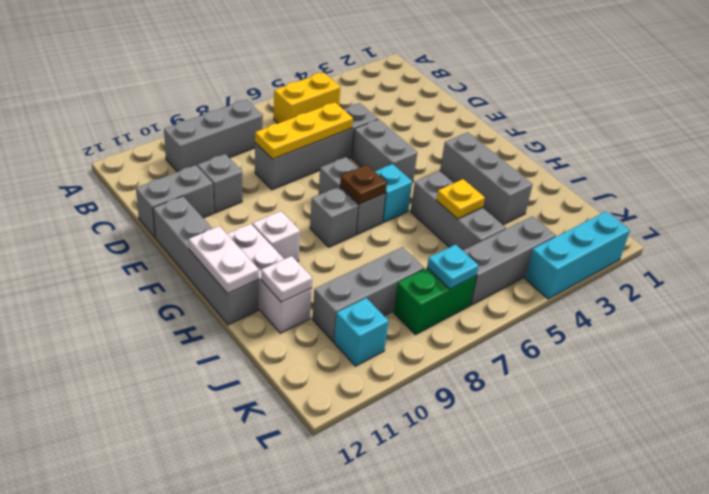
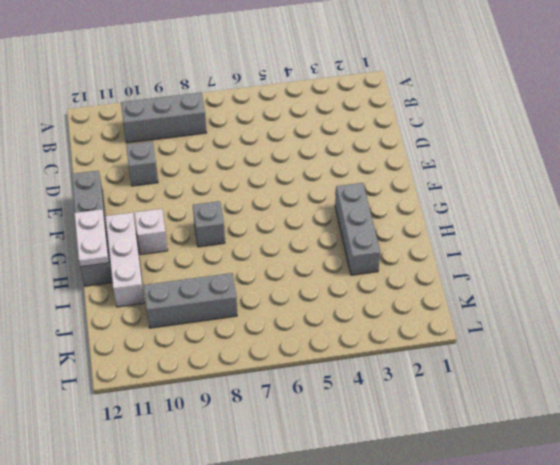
none -> yellow 1x2 brick [274,72,340,123]
none -> grey 1x4 brick [255,103,378,190]
none -> grey 1x2 brick [136,165,214,237]

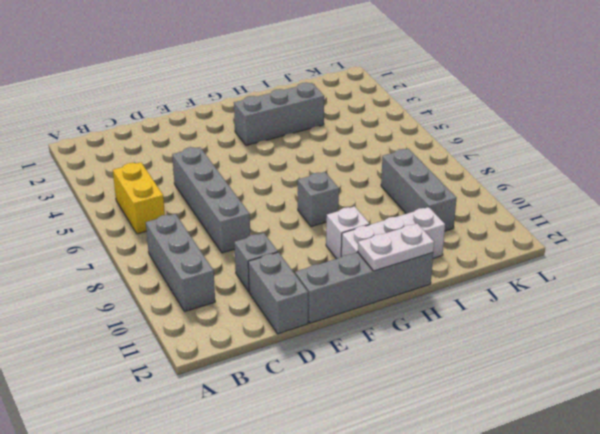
none -> grey 1x2 brick [352,119,417,182]
none -> grey 1x2 brick [319,157,386,235]
none -> cyan 1x1 brick [375,164,412,223]

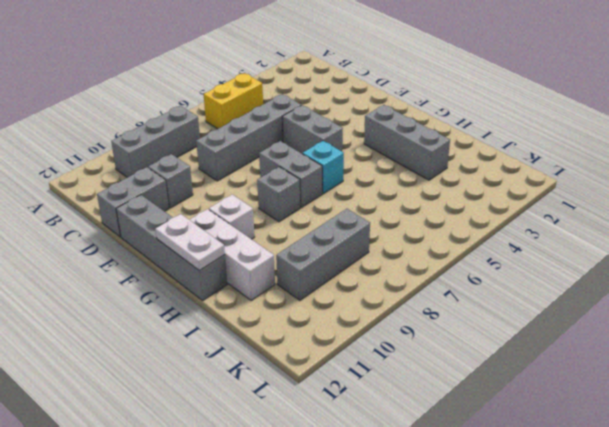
none -> grey 1x3 brick [410,171,506,251]
none -> grey 1x3 brick [463,216,556,305]
none -> green 1x2 brick [394,268,476,335]

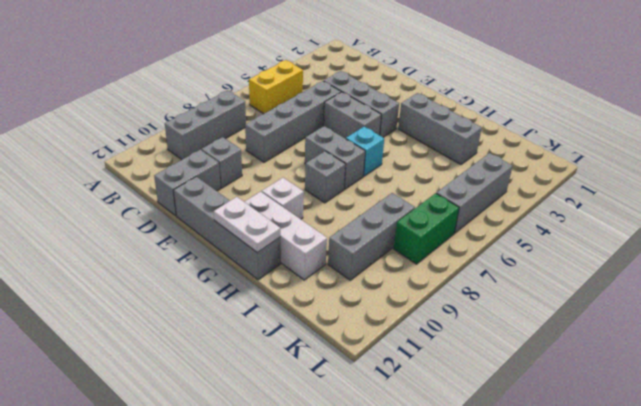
grey 1x3 brick [324,71,399,137] -> grey 1x3 brick moved to [410,171,506,251]
none -> cyan 1x1 brick [334,298,389,366]
none -> cyan 1x3 brick [525,212,630,299]
none -> yellow 1x3 plate [255,102,353,159]

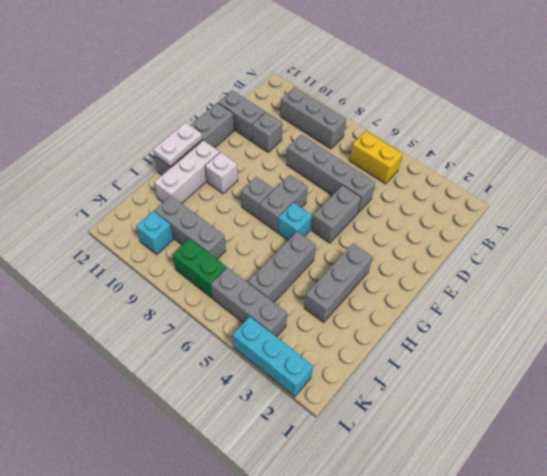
none -> yellow 1x3 plate [255,102,353,159]
none -> brown 1x1 plate [340,165,387,204]
none -> yellow 1x1 plate [437,179,485,219]

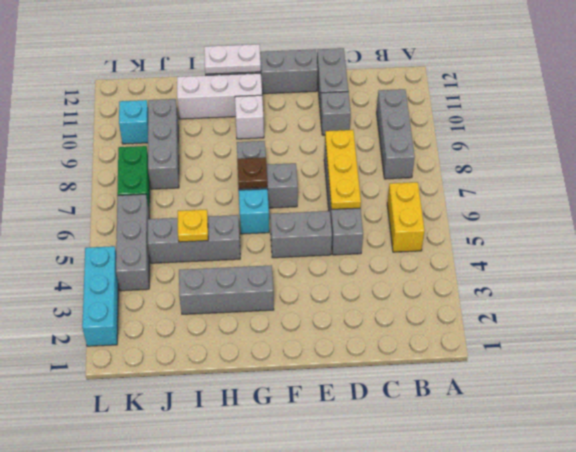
none -> white 1x1 plate [261,256,312,302]
none -> cyan 1x1 plate [427,245,479,289]

